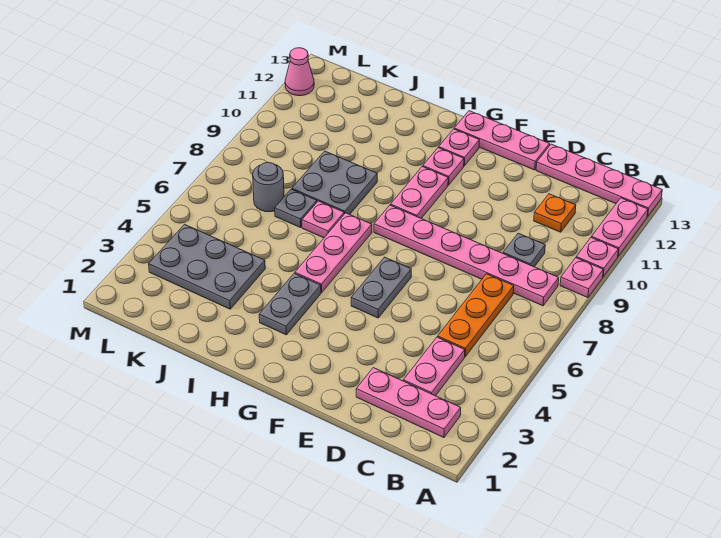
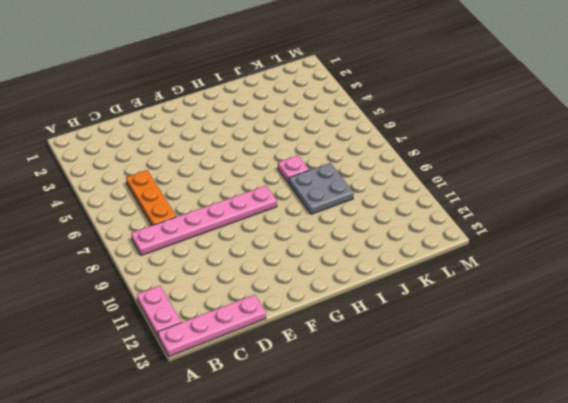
none -> pink 1x1 plate [560,258,603,298]
none -> pink 1x1 plate [576,237,618,277]
none -> pink 1x3 plate [356,368,461,438]

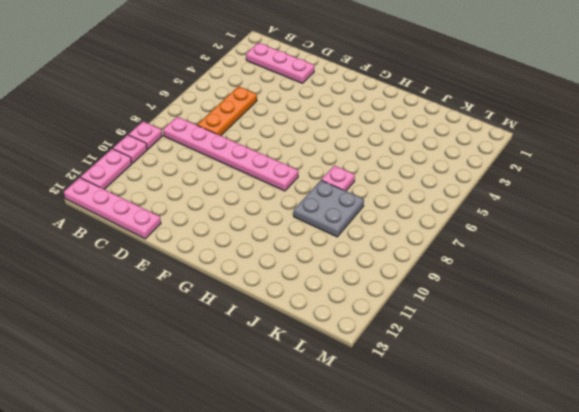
none -> pink 1x2 plate [403,337,465,396]
none -> grey 1x1 plate [503,233,545,267]
none -> orange 1x1 plate [534,194,576,232]

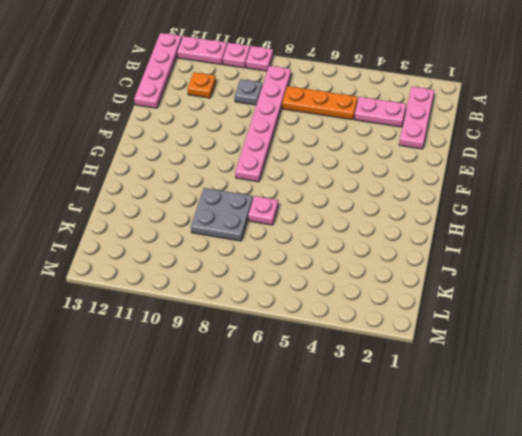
none -> pink 1x3 plate [454,111,550,170]
none -> grey 1x2 plate [351,257,411,318]
none -> pink 1x2 plate [391,167,448,218]

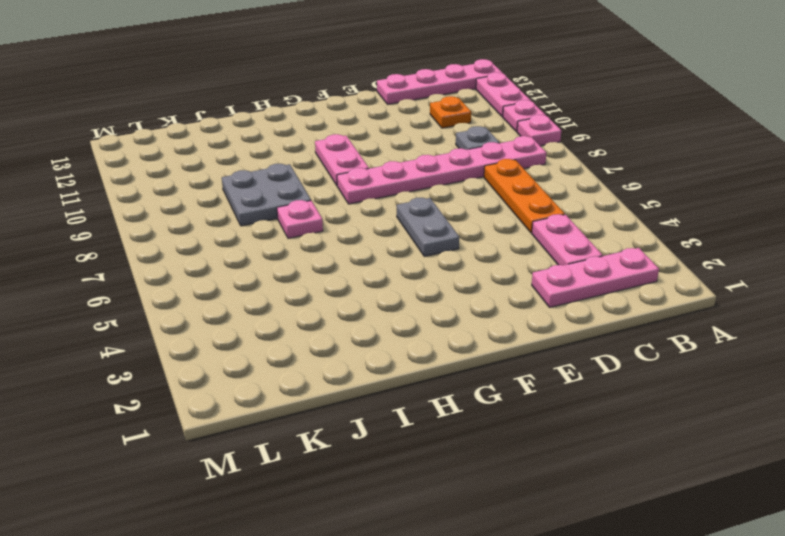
none -> pink 1x3 plate [454,111,550,170]
none -> pink 1x1 plate [423,148,464,185]
none -> pink 1x1 plate [439,129,479,166]

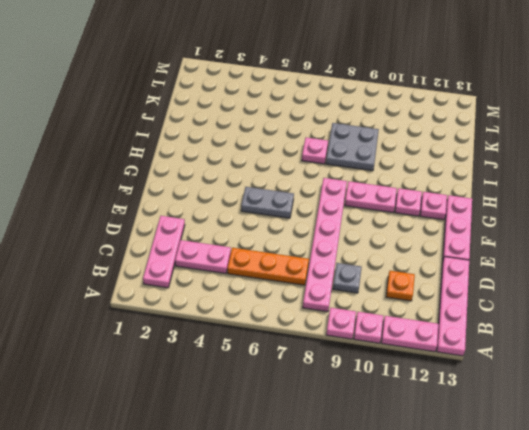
none -> grey 1x2 plate [259,273,321,335]
none -> pink 1x3 plate [295,213,372,293]
none -> grey 2x3 plate [149,224,265,309]

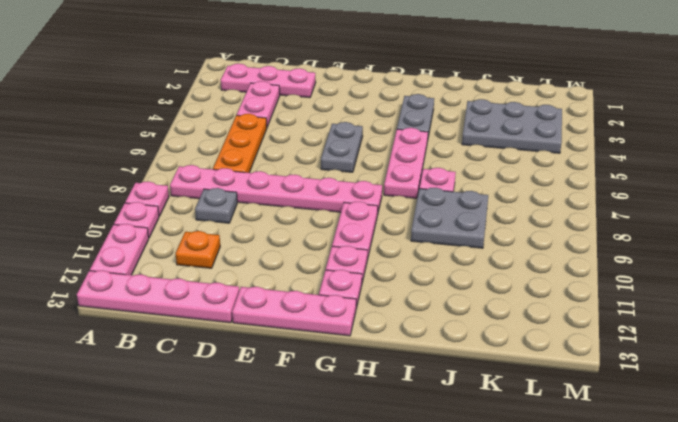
none -> grey 1x1 plate [275,189,317,228]
none -> grey 1x1 round brick [253,162,284,212]
none -> pink 1x1 cone [285,48,314,96]

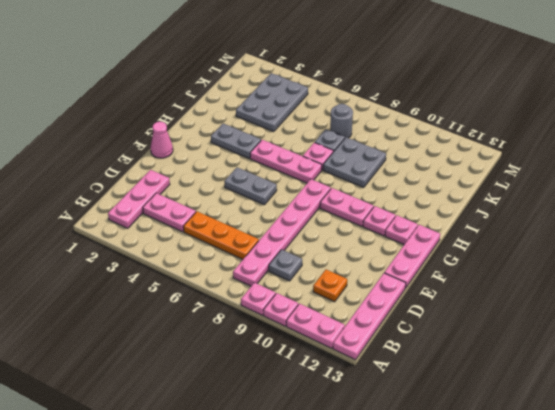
pink 1x1 cone [151,122,173,158] -> pink 1x1 cone moved to [285,48,314,96]

